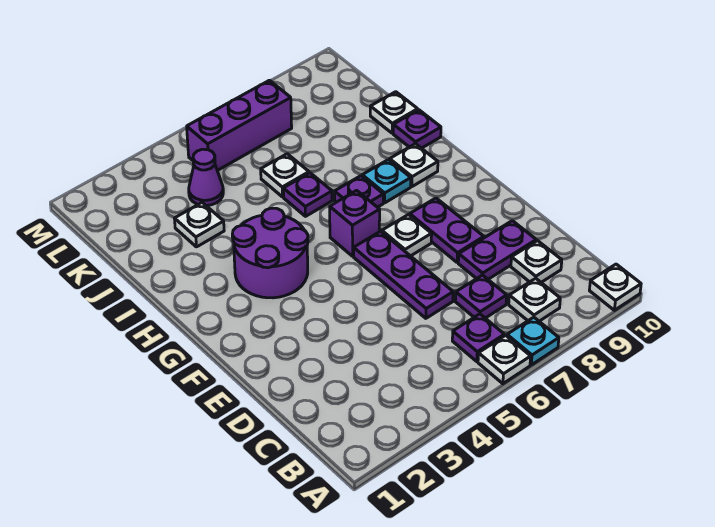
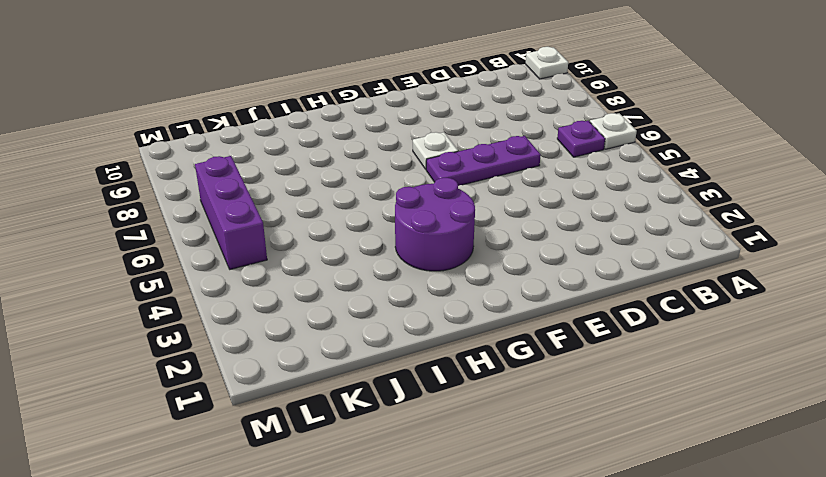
none -> cyan 1x1 plate [507,317,559,365]
none -> white 1x1 plate [509,278,560,321]
none -> purple 1x1 plate [455,275,507,318]

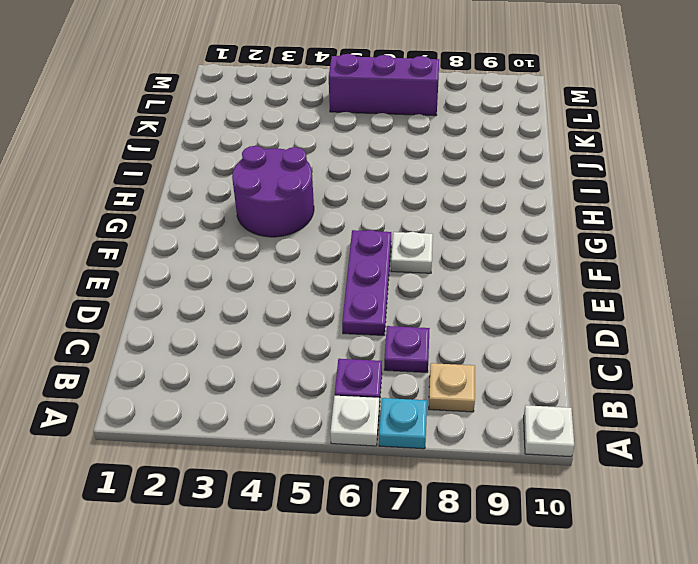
tan 1x1 plate [429,363,475,412] -> white 1x1 plate [509,278,560,321]
none -> white 1x1 plate [511,241,562,282]
none -> purple 1x2 plate [458,221,536,279]
none -> purple 1x2 plate [410,198,484,262]

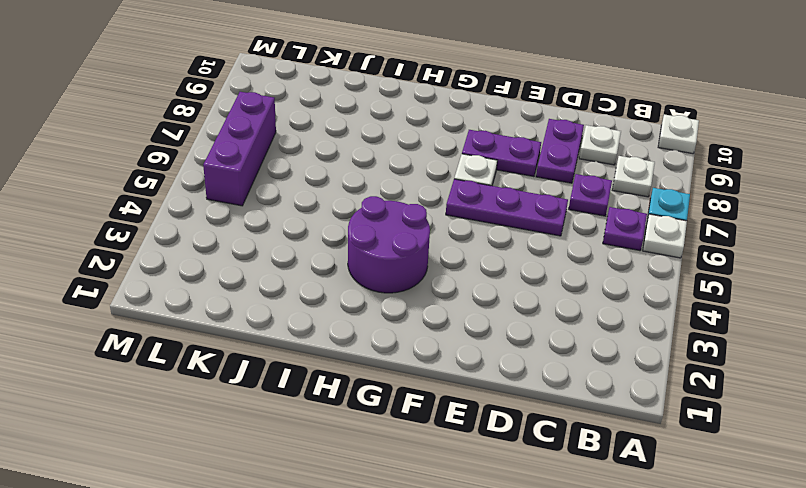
none -> purple 1x1 brick [330,190,380,256]
none -> purple 1x1 plate [335,176,383,207]
none -> cyan 1x1 plate [362,160,411,203]

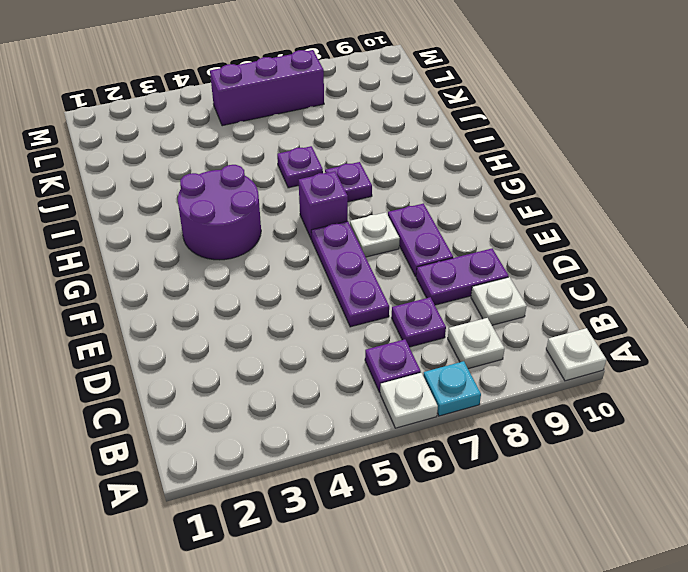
none -> cyan 1x1 plate [362,160,411,203]
none -> white 1x1 plate [390,144,438,187]
none -> purple 1x1 plate [393,110,441,148]

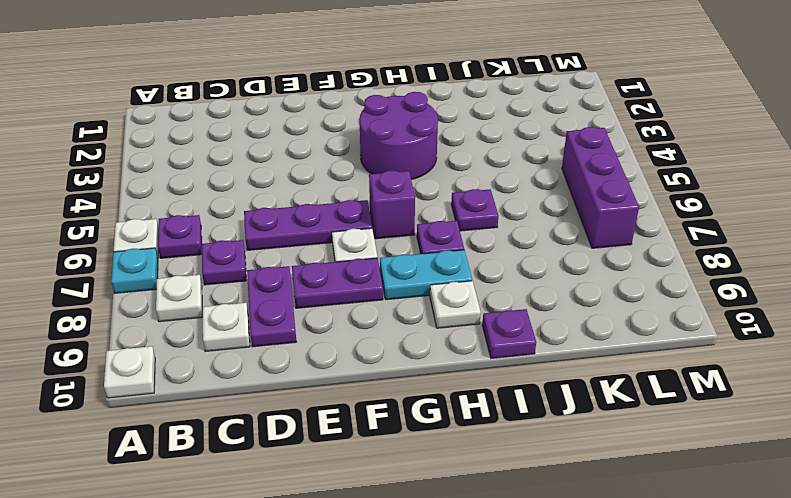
cyan 1x2 plate [380,250,472,300] -> cyan 1x1 plate [362,160,411,203]
none -> white 1x1 plate [174,203,224,247]
none -> white 1x1 plate [261,154,309,197]
none -> white 1x1 plate [370,92,418,133]

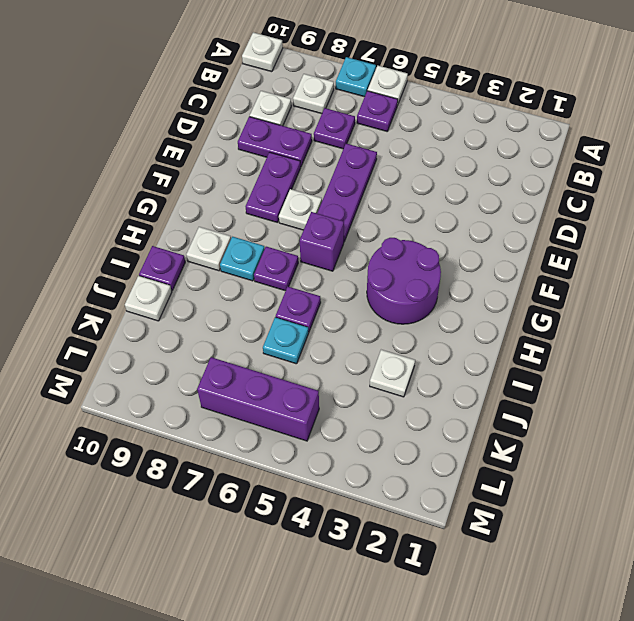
cyan 1x1 plate [263,317,309,364] -> white 1x1 plate [261,154,309,197]
none -> purple 1x1 cone [189,149,223,206]

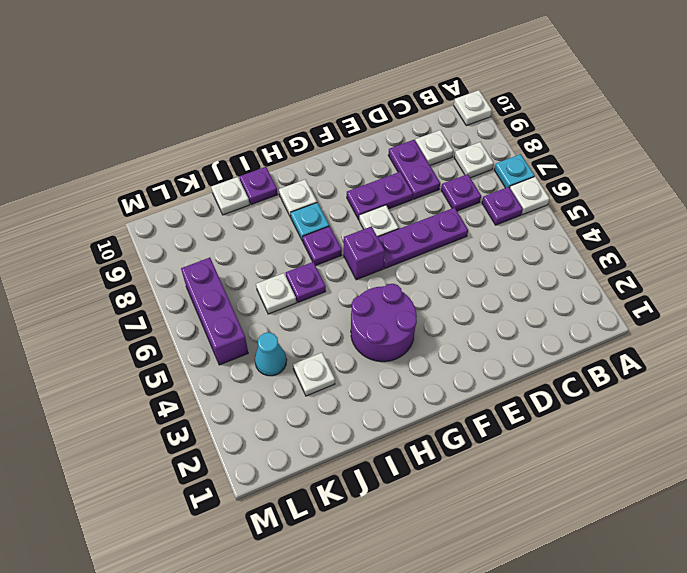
cyan 1x1 cone [255,332,287,376] -> purple 1x1 cone [189,149,223,206]

